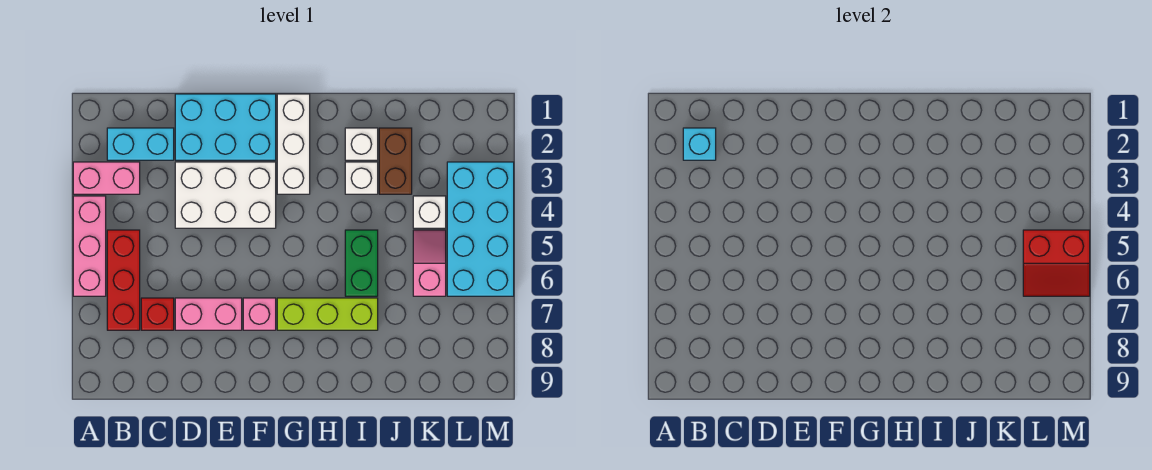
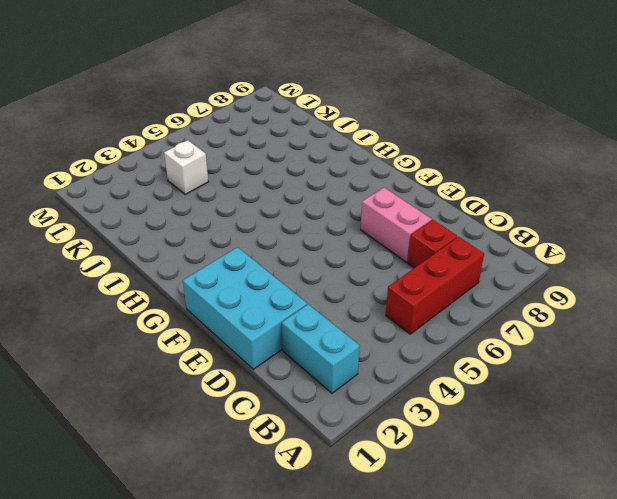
none -> pink 1x2 brick [73,162,140,194]
none -> pink 1x3 brick [73,196,106,296]
none -> white 2x3 brick [175,162,276,228]

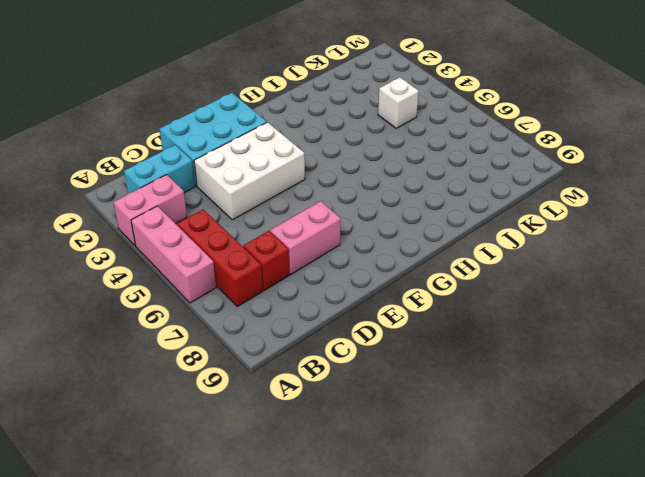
none -> pink 1x1 brick [243,298,276,330]
none -> white 1x3 brick [277,94,310,194]
none -> lime 1x3 brick [277,298,378,330]

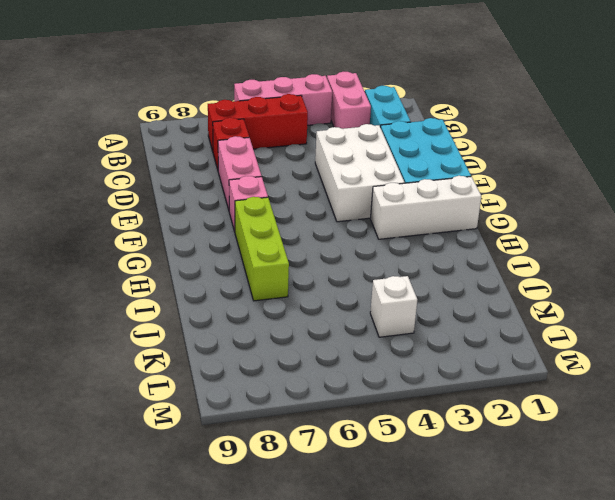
none -> white 1x1 brick [345,128,378,160]
none -> white 1x1 brick [345,162,378,194]
none -> green 1x2 brick [345,230,378,296]

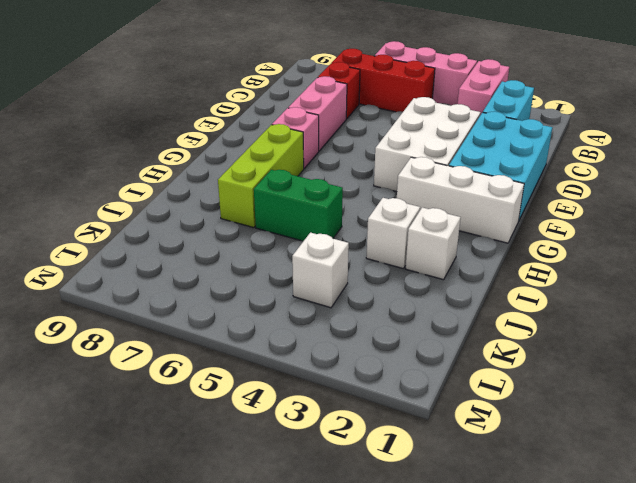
none -> brown 1x2 brick [379,128,412,194]
none -> pink 1x2 slope [413,230,446,296]
none -> cyan 2x4 brick [447,162,514,296]

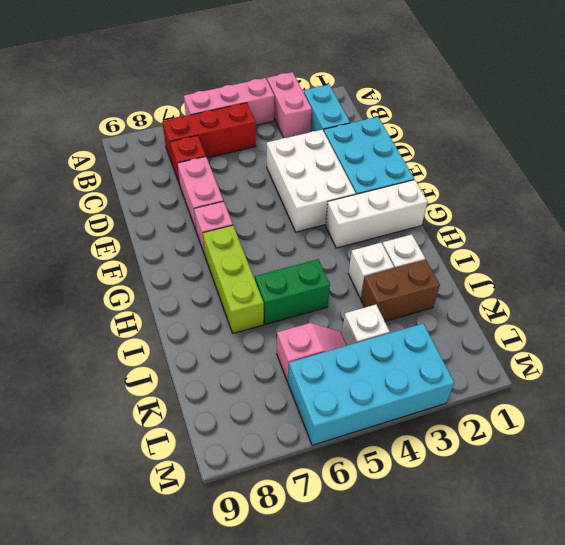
none -> cyan 1x1 brick [683,128,716,160]
none -> red 2x2 slope [1023,230,1090,296]

